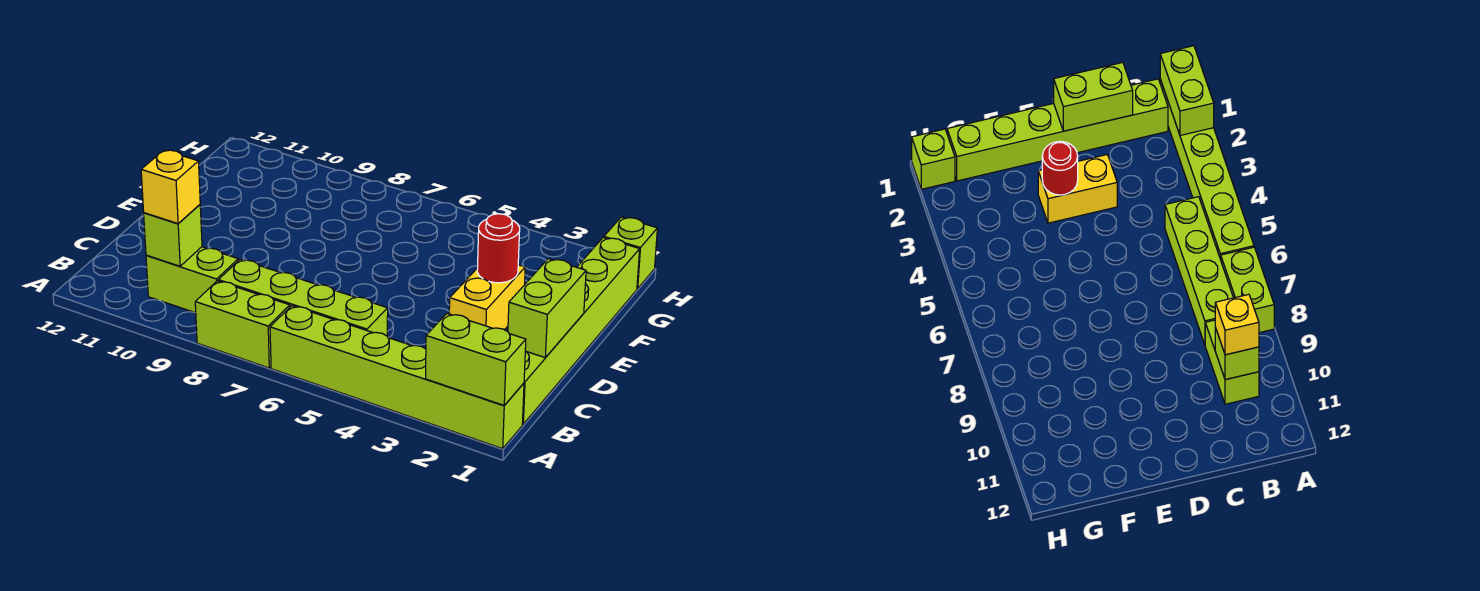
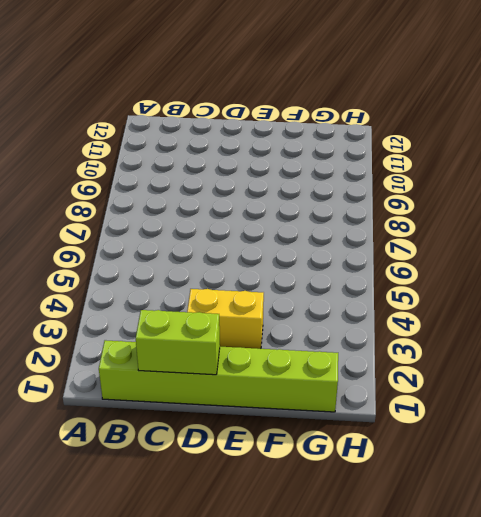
none -> lime 1x6 brick [270,306,524,449]
none -> lime 1x2 brick [195,281,290,368]
none -> lime 1x4 brick [218,259,388,336]

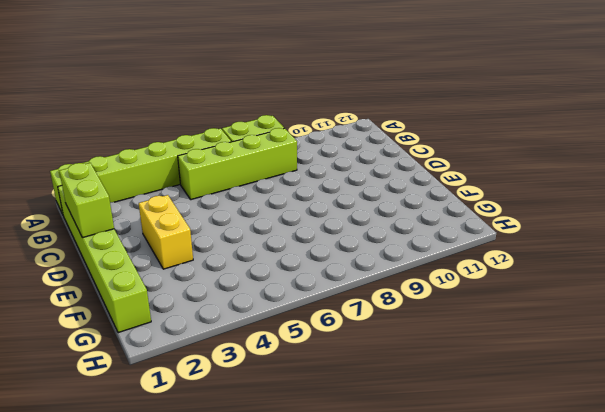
none -> lime 1x2 brick [146,247,238,313]
none -> lime 1x1 brick [604,217,657,289]
none -> lime 1x2 brick [425,313,526,405]

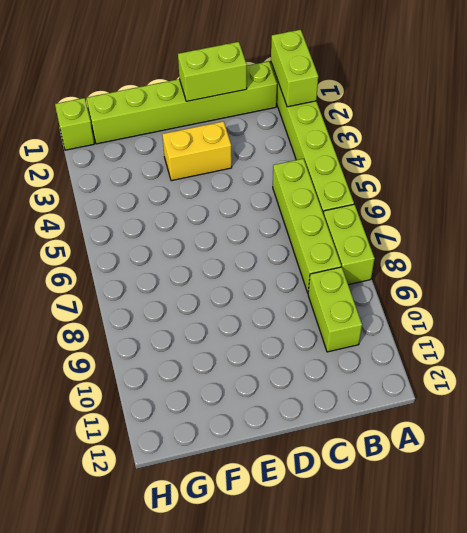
none -> lime 1x1 brick [144,205,202,266]
none -> red 1x1 round brick [477,214,520,283]
none -> yellow 1x1 brick [141,150,200,224]

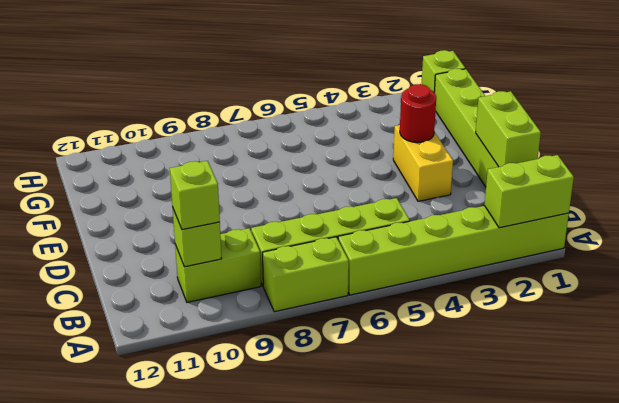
lime 1x1 brick [170,161,220,230] -> yellow 1x1 brick [141,150,200,224]

